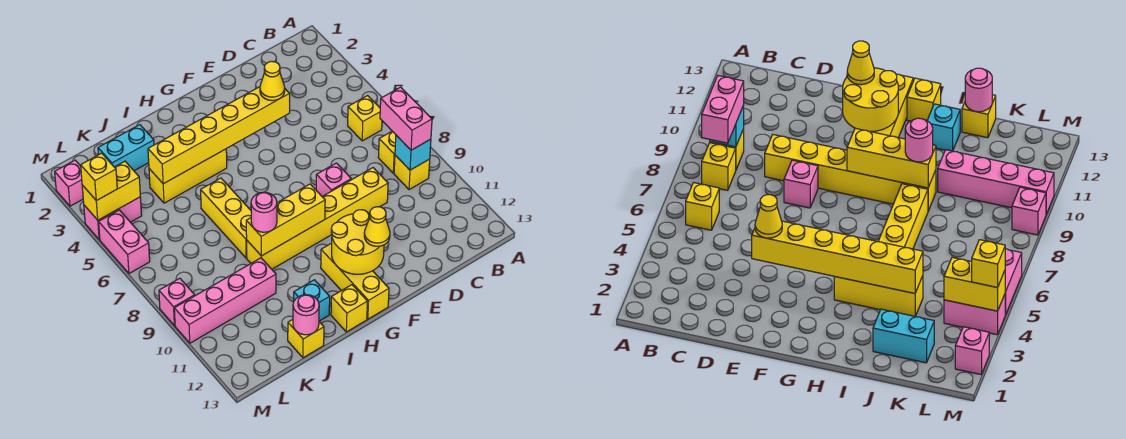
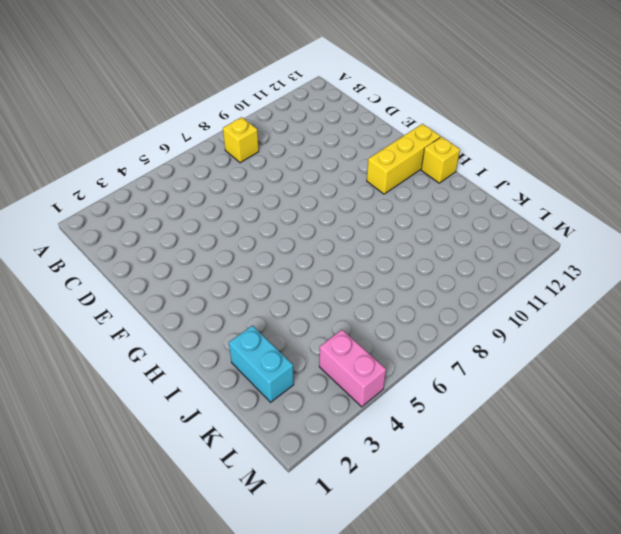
none -> yellow 1x1 brick [348,96,382,141]
none -> yellow 1x1 brick [394,155,430,190]
none -> yellow 1x6 brick [247,168,388,269]

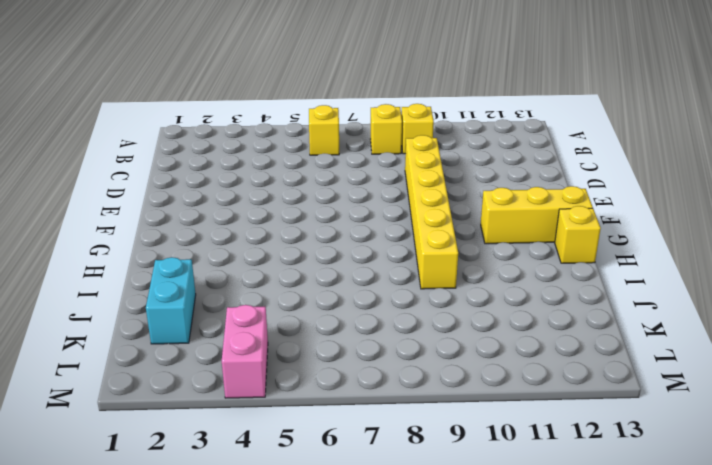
none -> pink 1x1 brick [316,163,351,196]
none -> yellow 1x3 brick [149,149,227,203]
none -> yellow 1x3 brick [201,178,251,258]

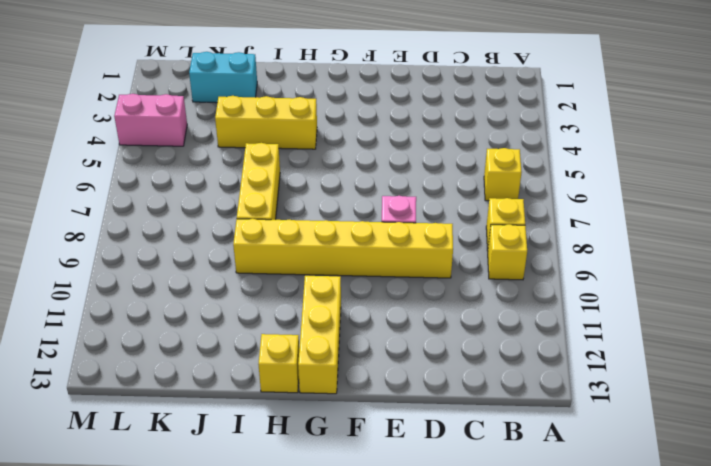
none -> cyan 1x1 brick [294,280,330,321]
none -> pink 1x4 brick [174,258,276,343]
none -> yellow 1x1 brick [288,319,324,358]

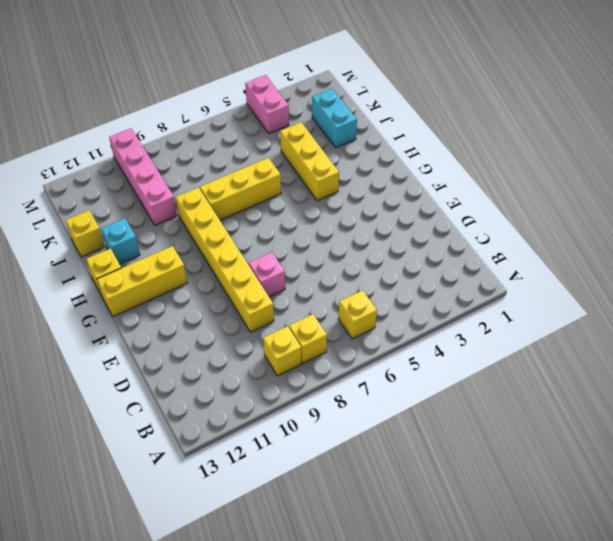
none -> pink 1x1 brick [55,160,83,206]
none -> pink 1x2 brick [99,210,150,274]
none -> pink 1x1 brick [159,278,195,326]

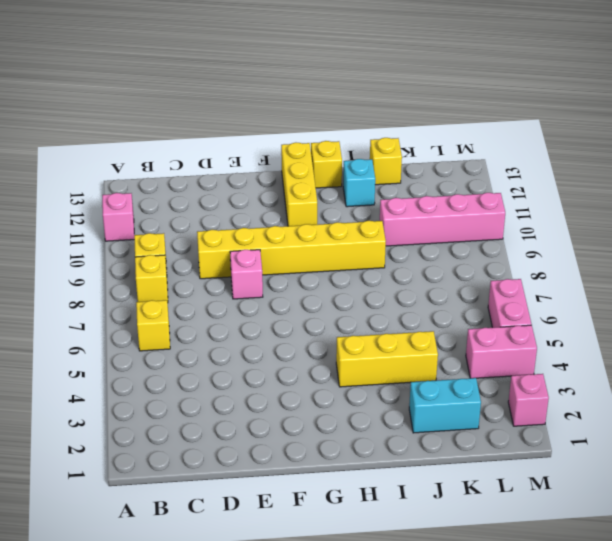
pink 1x1 brick [102,193,134,241] -> pink 1x1 brick moved to [159,278,195,326]
none -> yellow 1x3 brick [201,178,251,258]
none -> cyan 1x1 brick [395,135,431,170]
none -> yellow 1x6 brick [148,87,290,184]

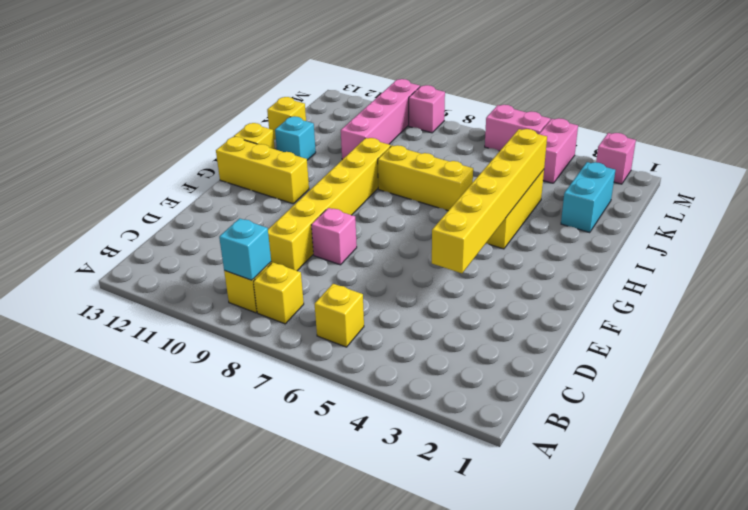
none -> yellow 2x2 round brick [331,210,384,274]
none -> yellow 1x3 brick [246,184,325,256]
none -> pink 1x1 round brick [293,295,319,335]

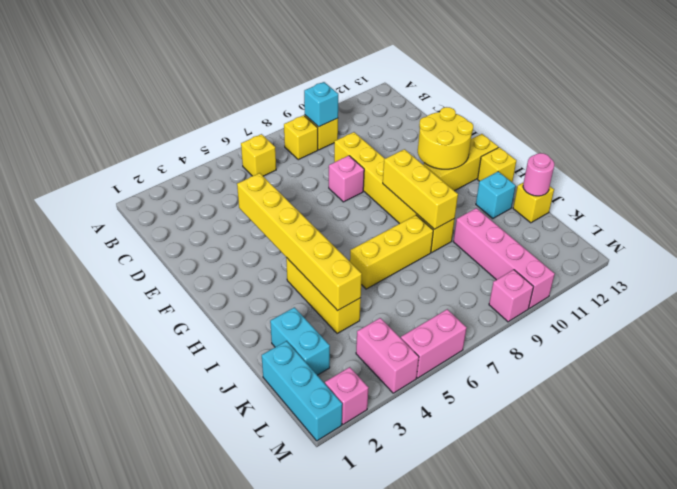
cyan 1x3 brick [262,341,342,441] -> none
none -> yellow 1x2 brick [82,161,140,220]
none -> pink 1x2 brick [380,87,432,150]
none -> yellow 1x1 cone [260,61,285,101]

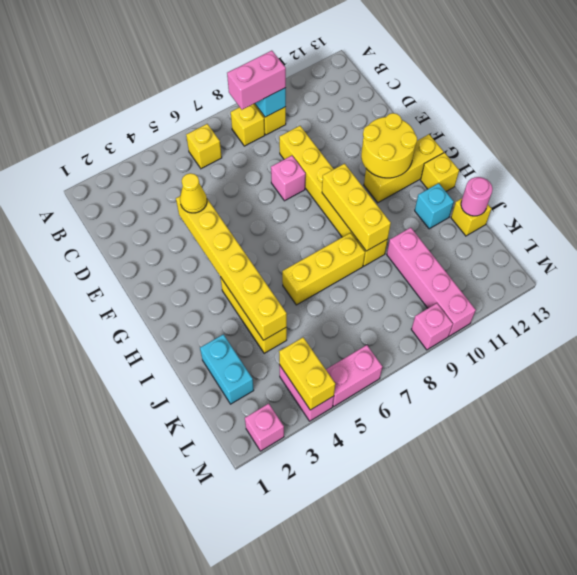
none -> yellow 1x1 cone [364,207,390,246]
none -> pink 1x1 round brick [251,192,277,232]
none -> yellow 1x1 brick [81,153,117,201]

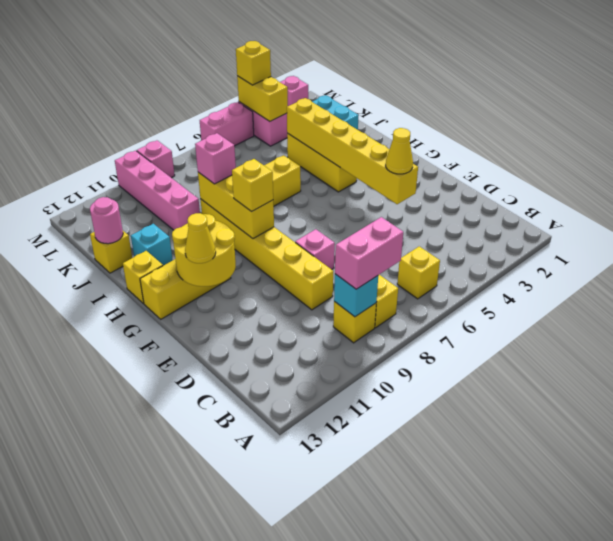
yellow 1x1 brick [232,159,273,212] -> none
pink 1x1 brick [195,133,236,184] -> pink 1x1 round brick [251,192,277,232]

